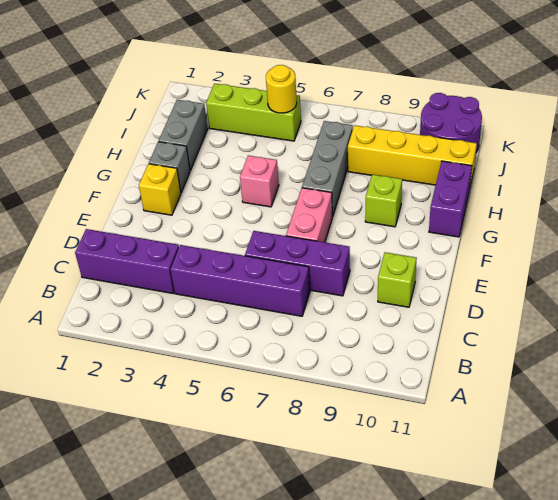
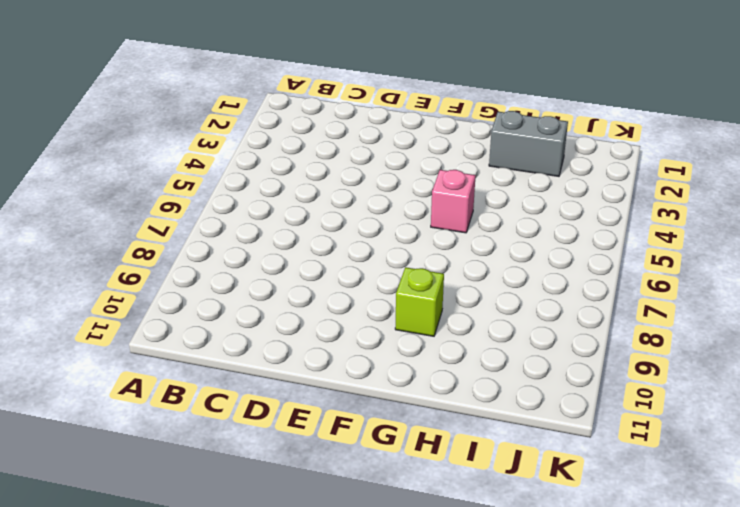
none -> purple 1x3 brick [75,229,179,293]
none -> purple 1x4 brick [170,245,310,316]
none -> purple 1x3 brick [245,231,350,296]

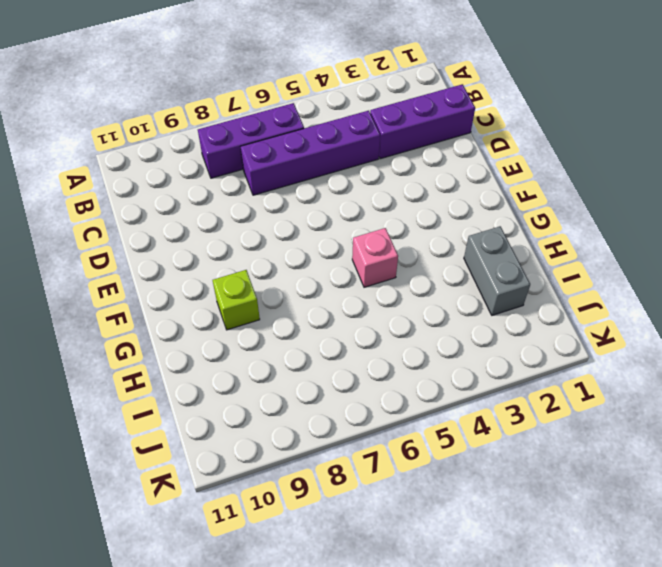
purple 1x3 brick [198,103,304,178] -> purple 1x3 brick moved to [245,231,350,296]
none -> lime 1x1 brick [378,252,417,307]
none -> pink 1x2 brick [286,188,332,242]
none -> yellow 1x1 brick [139,164,181,215]

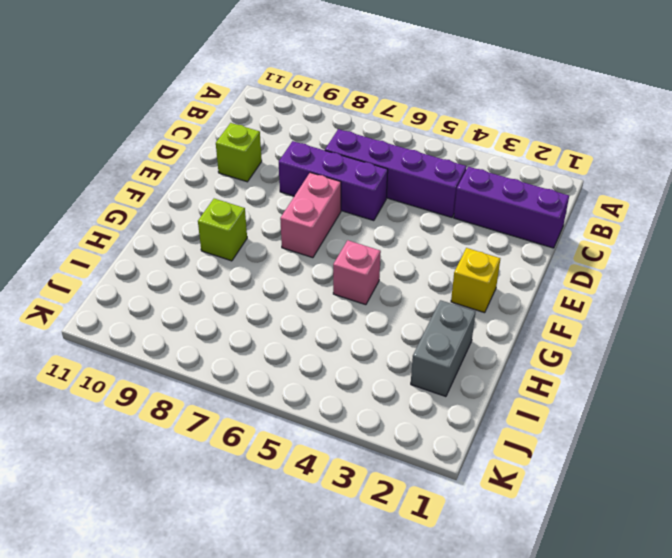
none -> grey 1x1 brick [149,142,190,192]
none -> grey 1x3 brick [302,121,353,217]
none -> purple 1x2 brick [429,161,472,237]

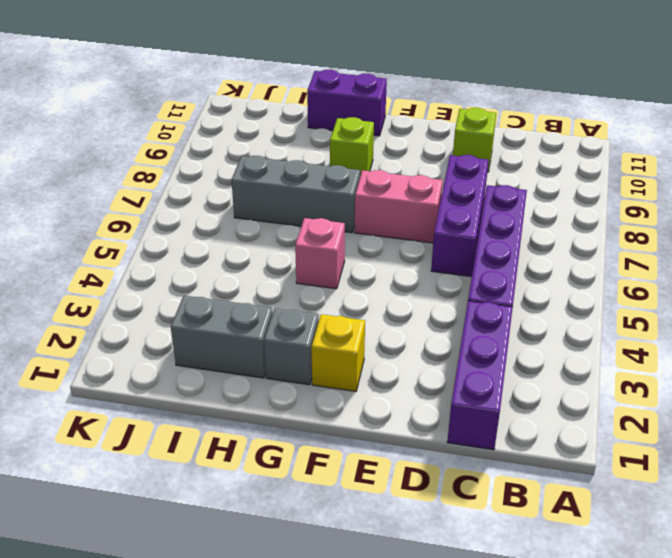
none -> yellow 1x4 brick [348,125,477,186]
none -> lime 1x3 brick [206,84,301,141]
none -> purple 2x2 round brick [420,93,482,153]

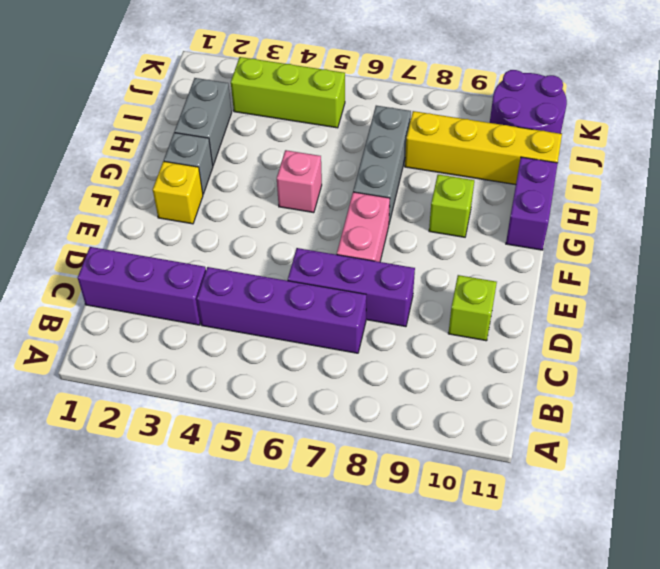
none -> yellow 1x1 round brick [266,65,297,113]

